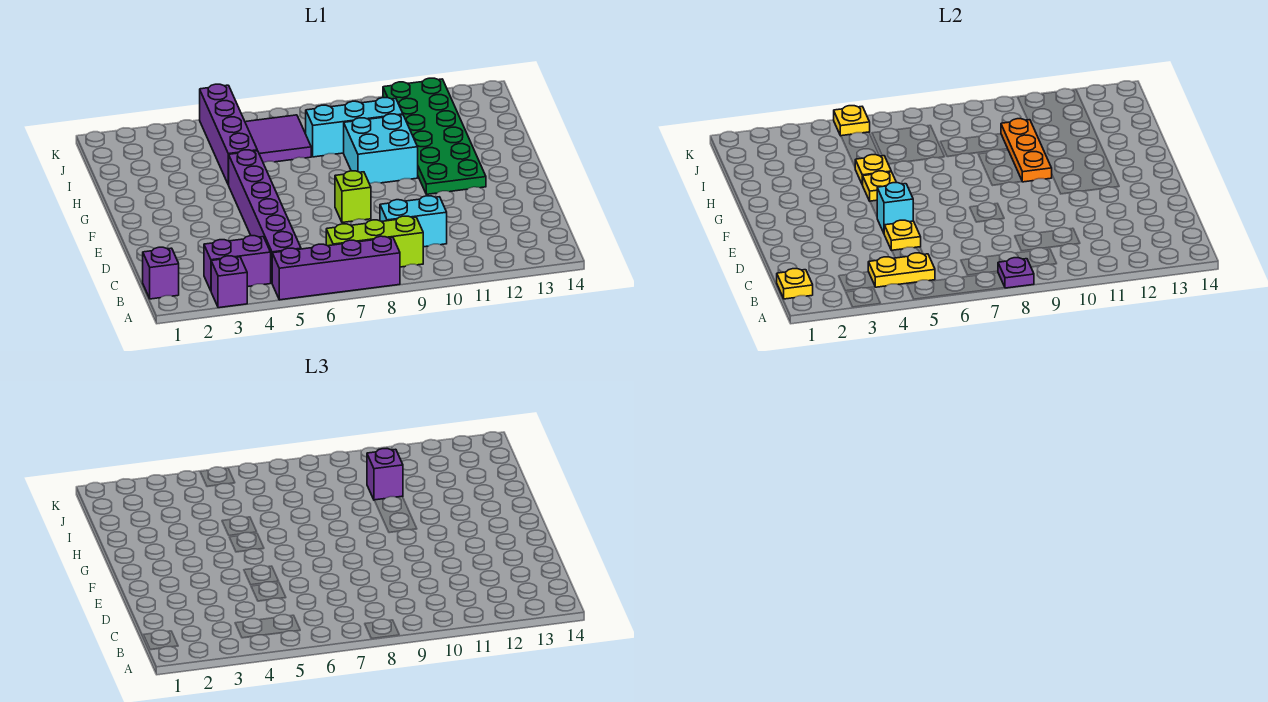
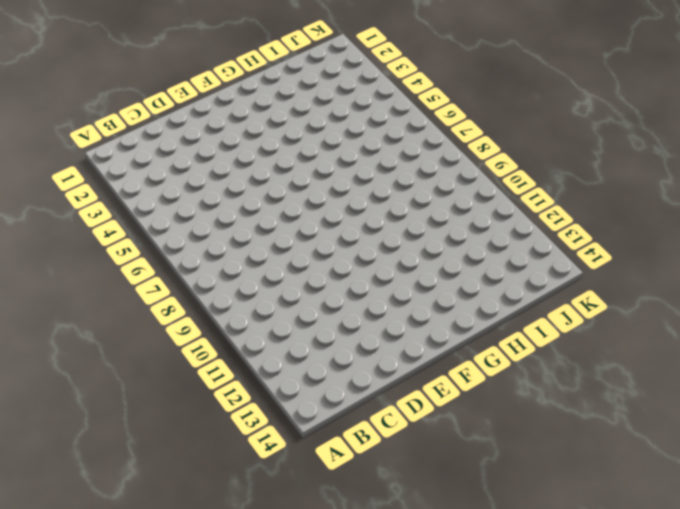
none -> purple 1x1 brick [211,256,247,308]
none -> purple 1x4 brick [272,236,400,300]
none -> purple 1x1 brick [143,247,179,299]

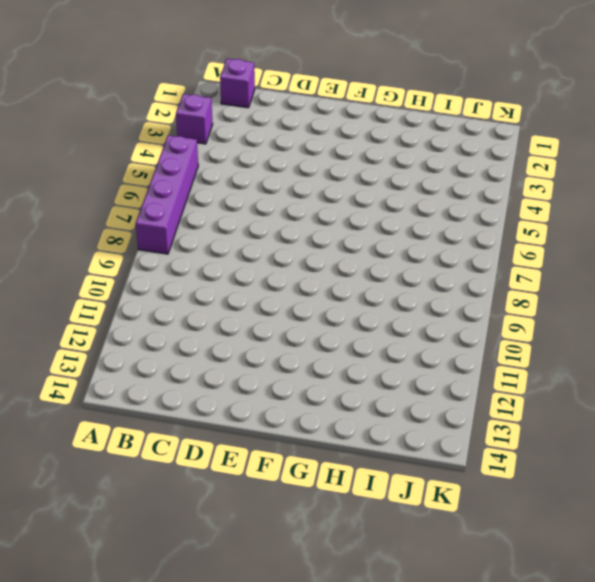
none -> purple 1x2 brick [204,236,271,291]
none -> purple 1x6 brick [229,150,301,282]
none -> lime 1x3 brick [326,216,423,267]

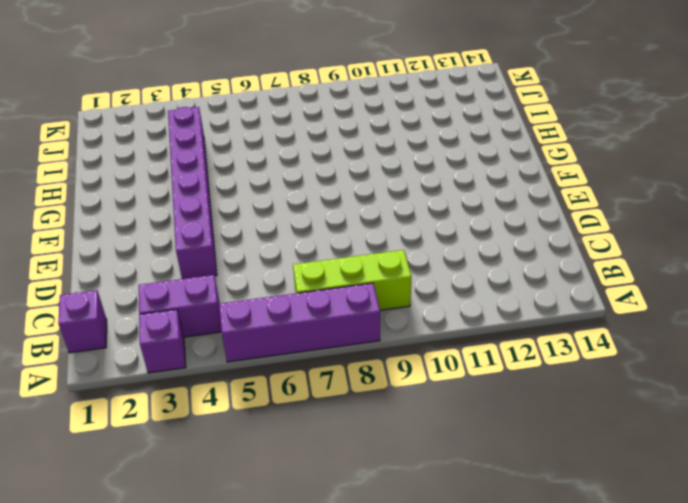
purple 1x6 brick [168,107,217,279] -> purple 1x6 brick moved to [229,150,301,282]
none -> cyan 1x2 brick [380,196,447,247]
none -> lime 1x1 brick [335,171,371,223]
none -> green 2x6 plate [383,78,486,194]

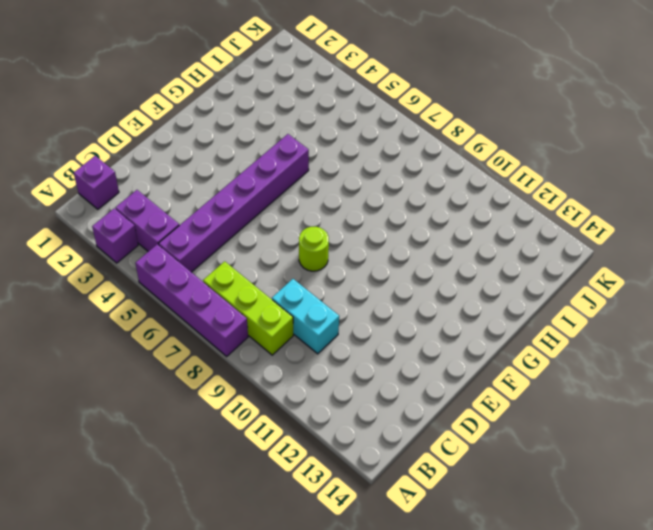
lime 1x1 round brick [299,227,329,271] -> lime 1x1 brick [335,171,371,223]
none -> green 2x6 plate [383,78,486,194]
none -> cyan 2x2 brick [344,114,418,184]
none -> purple 1x4 brick [200,84,257,185]

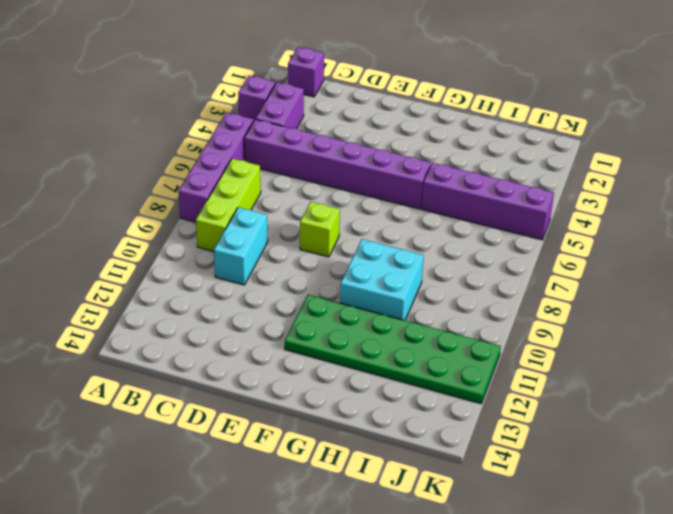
none -> purple 2x2 tile [245,115,311,163]
none -> cyan 1x3 brick [306,98,403,157]
none -> purple 1x1 plate [998,258,1034,288]

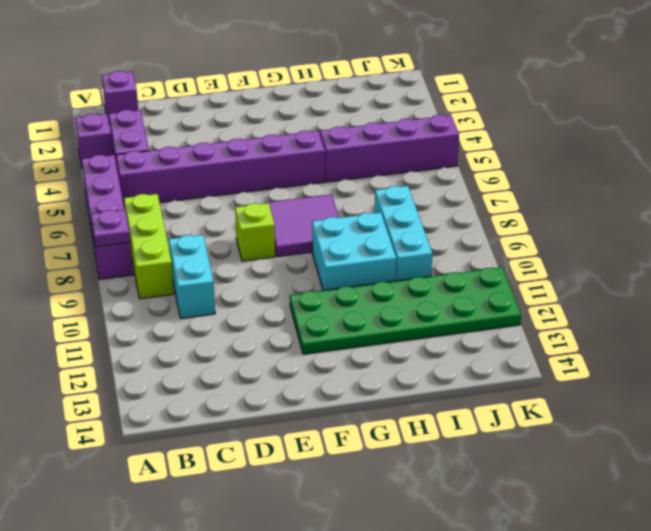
purple 2x2 tile [266,194,339,257] -> purple 2x2 tile moved to [245,115,311,163]
none -> yellow 1x1 plate [777,269,813,299]
none -> yellow 1x2 plate [868,253,935,287]
none -> yellow 1x1 plate [884,220,921,250]

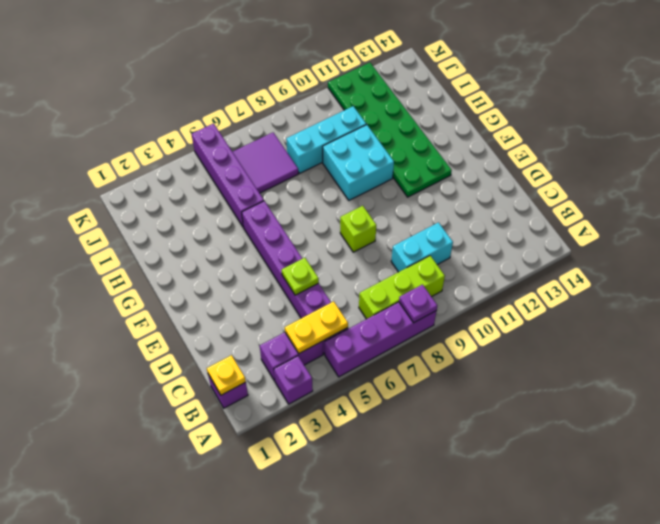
lime 1x1 plate [282,258,319,295] -> yellow 1x1 plate [884,220,921,250]
none -> cyan 1x1 brick [877,183,913,233]
none -> yellow 1x1 plate [863,171,896,201]
none -> orange 1x3 plate [1001,119,1052,182]

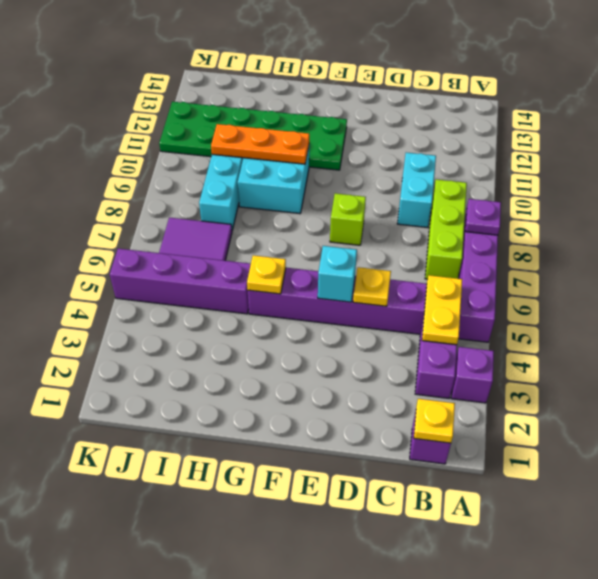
none -> yellow 1x1 plate [855,155,891,185]
none -> yellow 1x1 plate [834,106,870,136]
none -> purple 1x1 brick [367,449,403,500]

